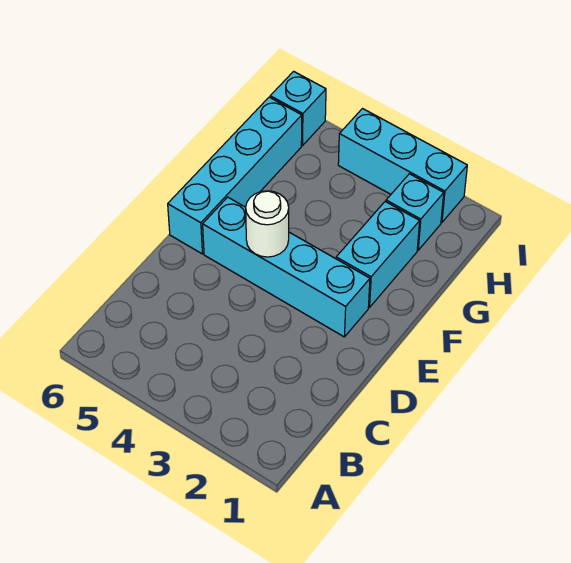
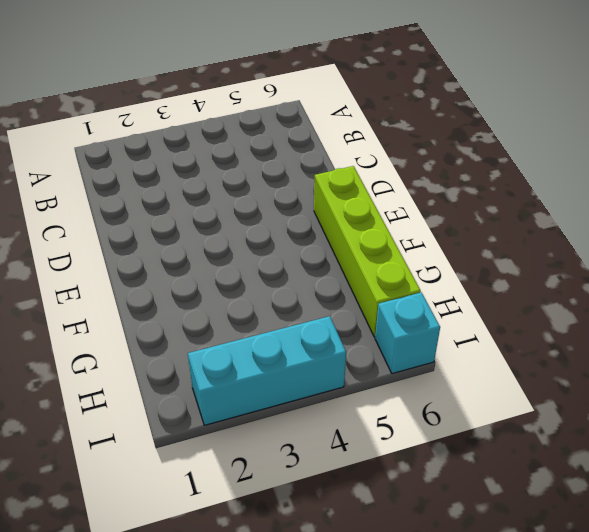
lime 1x4 brick [314,166,421,337] -> cyan 1x4 brick [168,97,302,254]
none -> cyan 1x4 brick [203,197,370,337]
none -> cyan 1x2 brick [336,202,420,307]

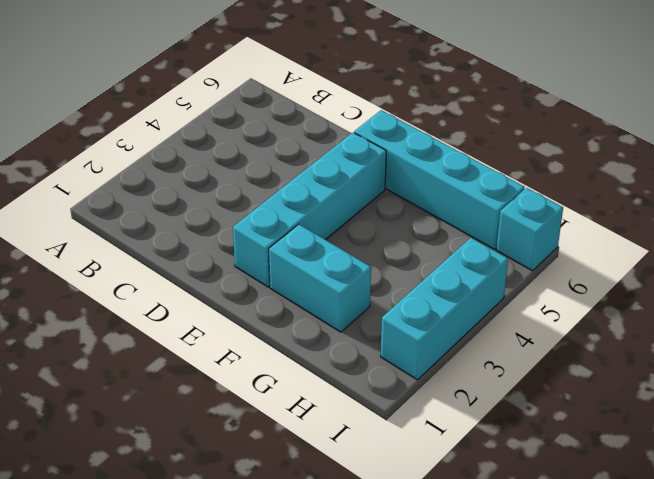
none -> cyan 1x1 brick [386,174,444,250]
none -> white 1x1 round brick [246,191,289,257]

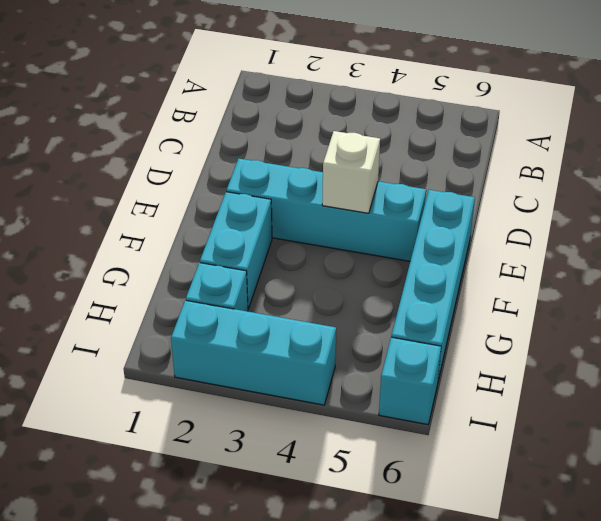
white 1x1 brick [322,131,380,213] -> white 1x1 round brick [246,191,289,257]

